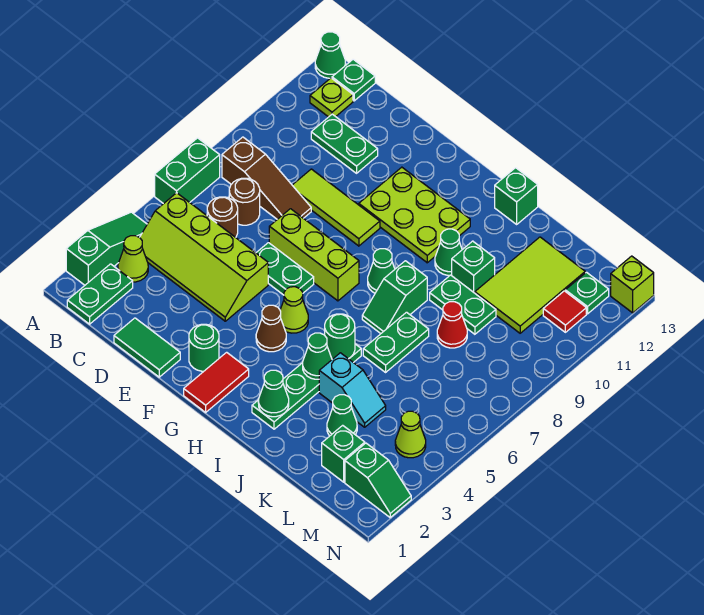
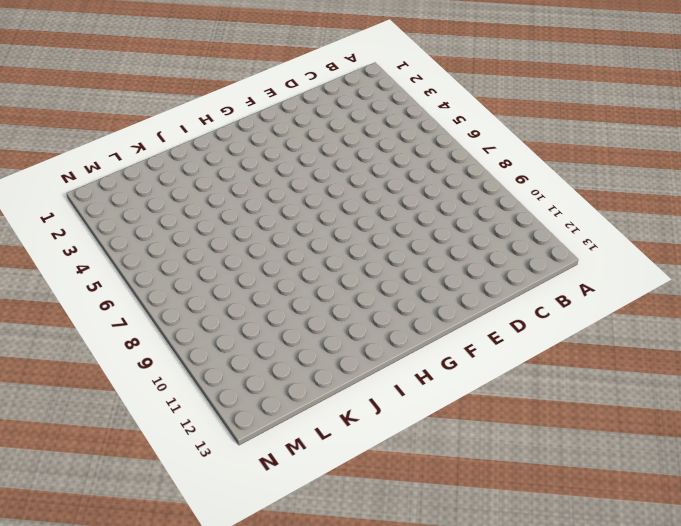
none -> green 1x3 slope [66,212,147,285]
none -> green 1x2 brick [155,138,220,204]
none -> green 1x1 cone [315,32,346,78]
none -> green 1x2 plate [67,264,133,324]

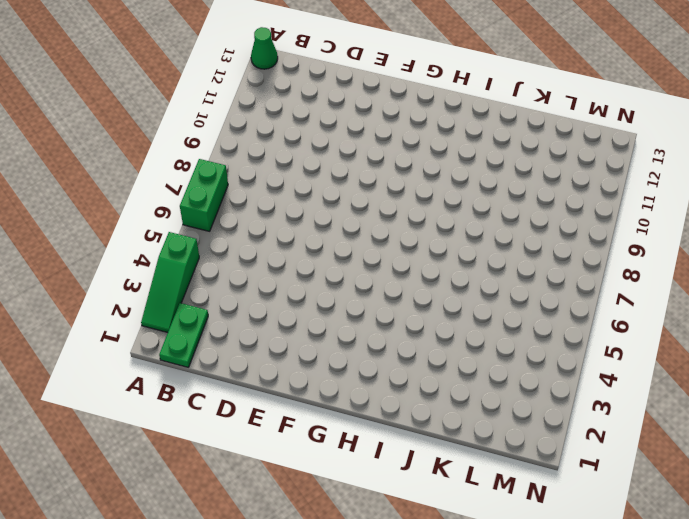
green 1x3 slope [141,232,199,333] -> green 1x3 slope turned to [66,212,147,285]
none -> lime 1x1 cone [118,236,148,282]
none -> lime 2x4 slope [140,193,268,321]
none -> brown 1x3 slope [222,137,311,219]
none -> lime 1x1 plate [310,78,353,117]

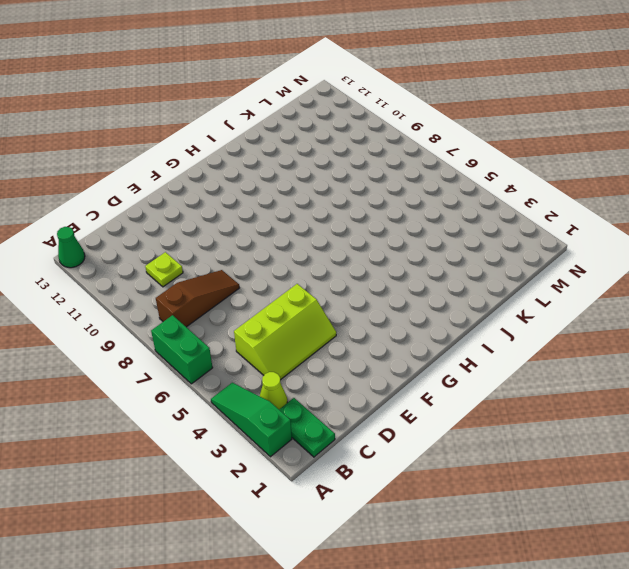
lime 2x3 slope [234,284,336,380] -> lime 2x4 slope [140,193,268,321]
lime 1x1 plate [145,252,183,287] -> lime 1x1 plate moved to [310,78,353,117]
none -> green 1x1 plate [332,59,375,101]
none -> brown 1x1 round brick [207,197,238,237]
none -> brown 1x1 round brick [229,178,260,225]
none -> green 1x2 plate [311,114,378,173]

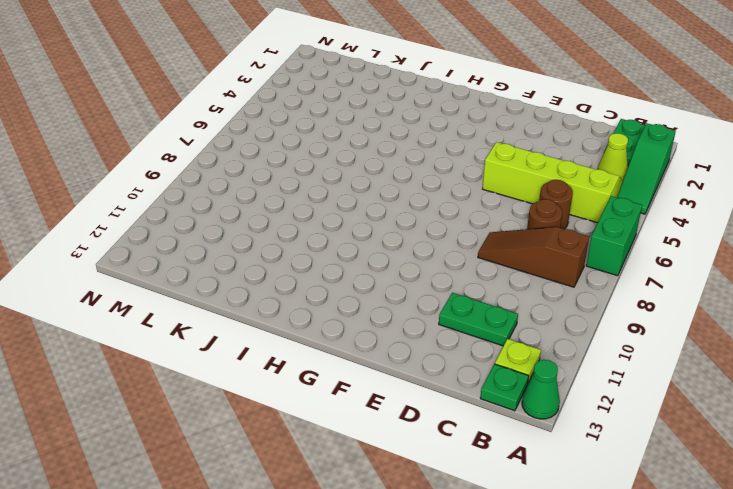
none -> green 1x2 tile [114,318,180,377]
none -> lime 1x3 tile [292,169,380,246]
none -> green 1x2 plate [256,243,314,295]
none -> lime 1x3 brick [269,209,359,301]

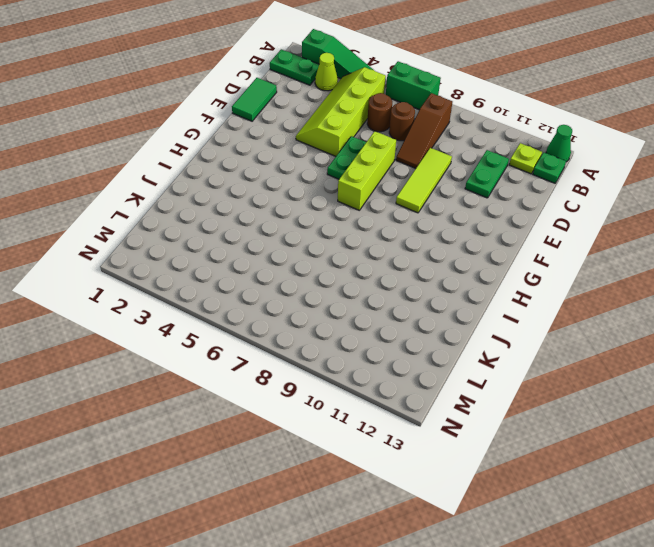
none -> green 1x1 round brick [189,324,219,371]
none -> lime 2x3 plate [359,167,470,263]
none -> red 1x2 tile [184,352,249,412]
none -> brown 1x1 cone [256,305,286,352]

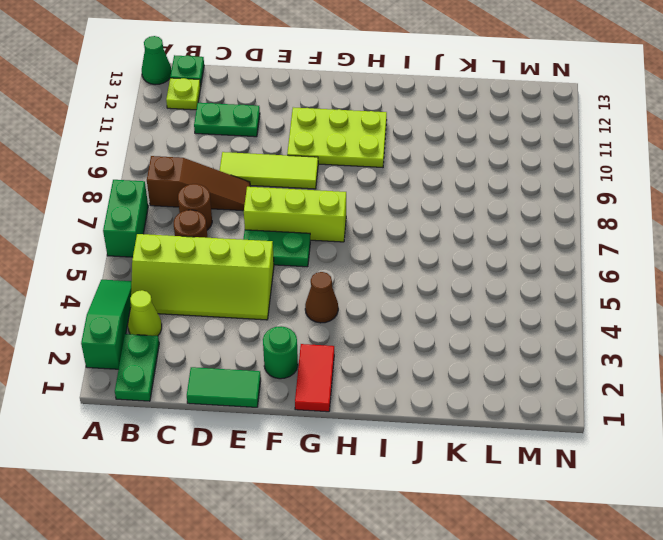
none -> lime 1x1 cone [280,287,308,333]
none -> green 1x1 cone [368,249,395,293]
none -> green 1x4 plate [252,344,361,429]
none -> green 1x2 slope [362,261,427,333]

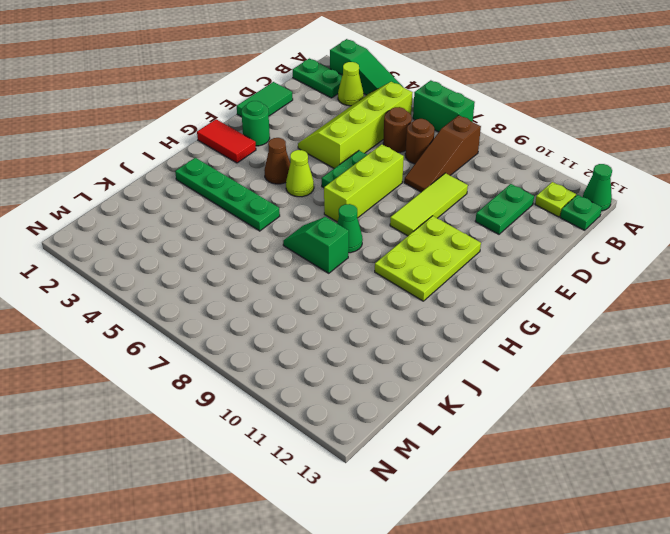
none -> green 1x1 cone [435,229,462,275]
none -> green 1x1 brick [495,168,538,224]
none -> cyan 1x2 slope [319,353,386,427]
none -> green 1x2 plate [363,312,429,372]

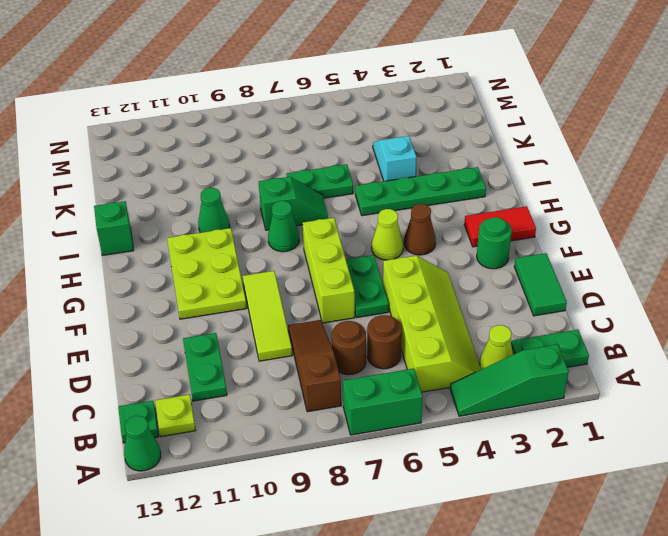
none -> green 1x2 plate [430,275,496,334]
none -> green 1x1 brick [451,241,495,293]
none -> green 1x1 cone [327,395,357,436]
none -> red 1x1 cone [437,302,467,348]

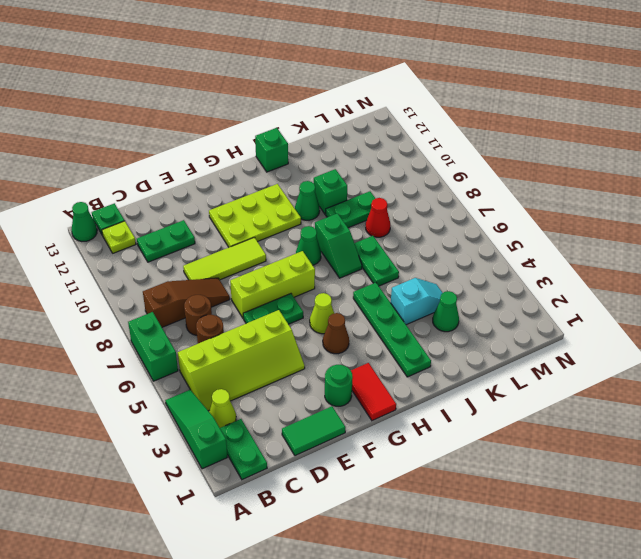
none -> lime 2x3 tile [475,237,585,333]
none -> green 1x1 brick [322,425,365,482]
none -> green 1x2 slope [345,443,411,517]
none -> lime 1x1 cone [395,411,426,458]

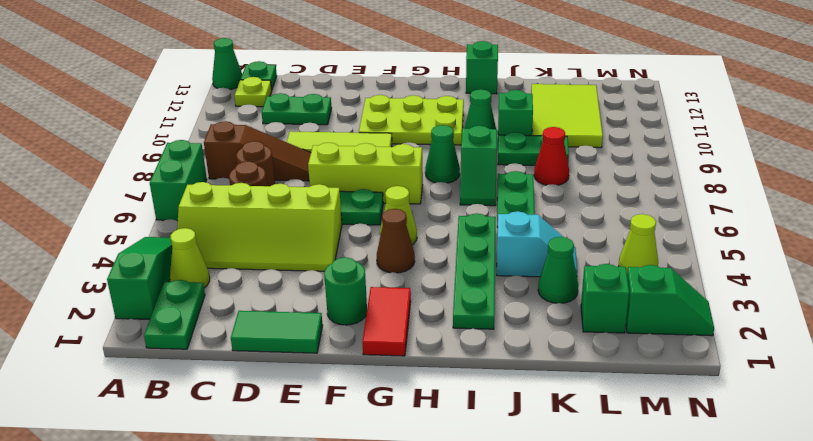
none -> red 1x1 tile [543,291,586,332]
none -> green 1x1 plate [565,272,609,314]
none -> lime 1x1 brick [611,256,654,313]
none -> green 1x1 cone [258,370,289,417]

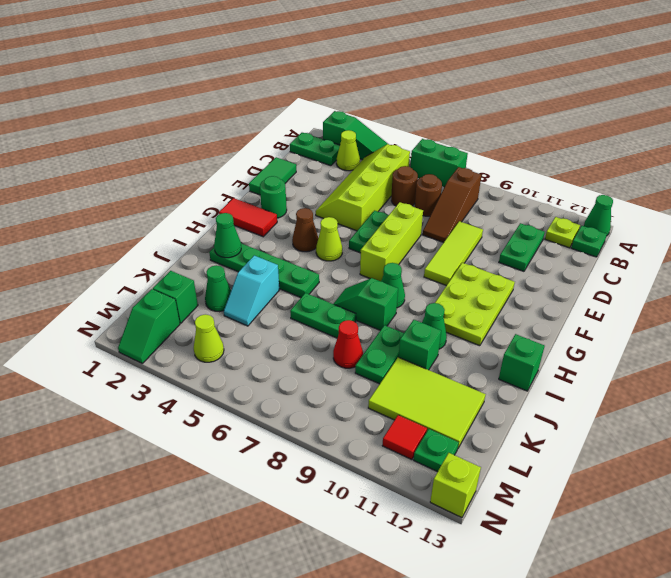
none -> green 1x1 cone [303,333,332,379]
none -> green 1x1 round brick [325,314,355,359]

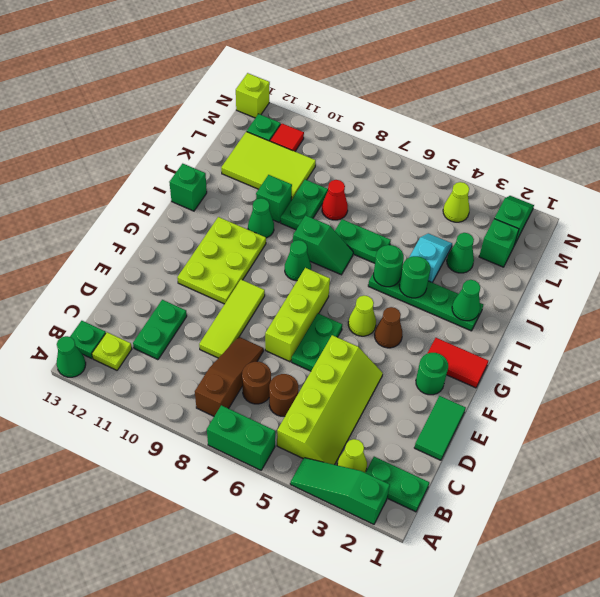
green 1x1 round brick [400,256,430,298] -> green 1x1 cone [303,333,332,379]

